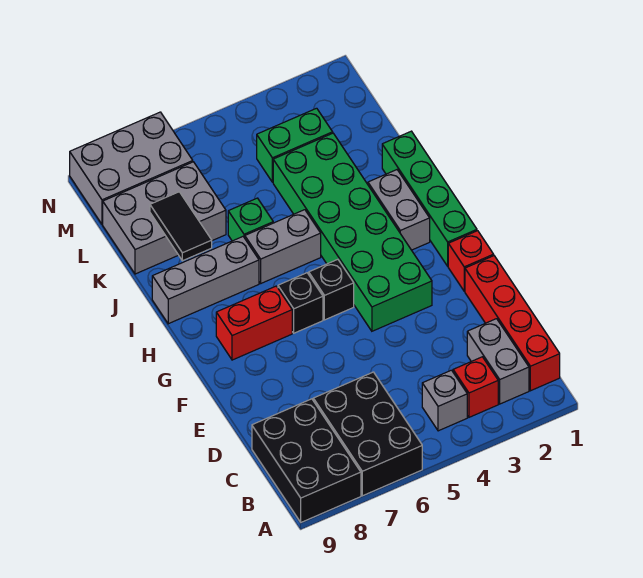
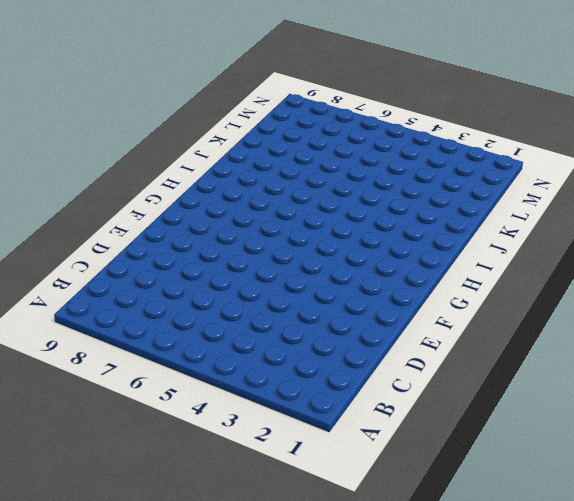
none -> black 2x3 brick [313,372,422,496]
none -> black 2x3 brick [252,399,361,522]
none -> red 1x4 brick [465,256,560,391]

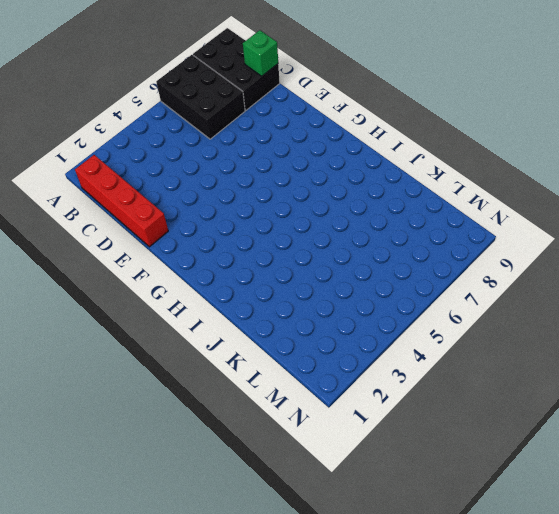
green 1x1 brick [243,30,278,76] -> green 1x1 brick moved to [228,198,273,241]
none -> grey 1x2 brick [467,319,529,404]
none -> red 1x1 brick [453,357,498,417]
none -> grey 1x1 brick [422,370,467,431]

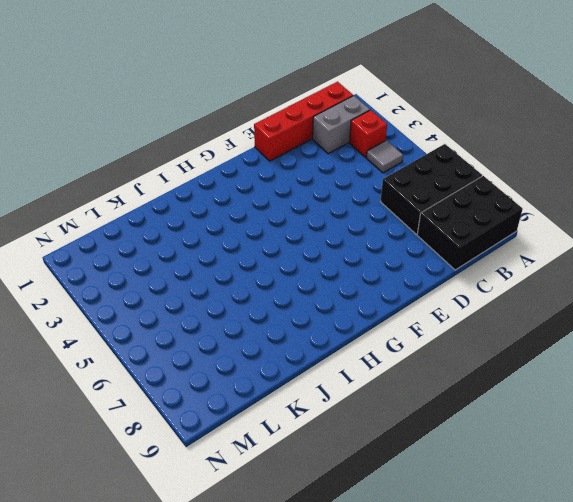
grey 1x1 tile [366,141,403,173] -> grey 1x1 brick [422,370,467,431]
none -> red 1x1 brick [448,231,494,291]
none -> green 2x6 brick [273,133,432,331]
none -> green 1x4 brick [382,131,477,266]

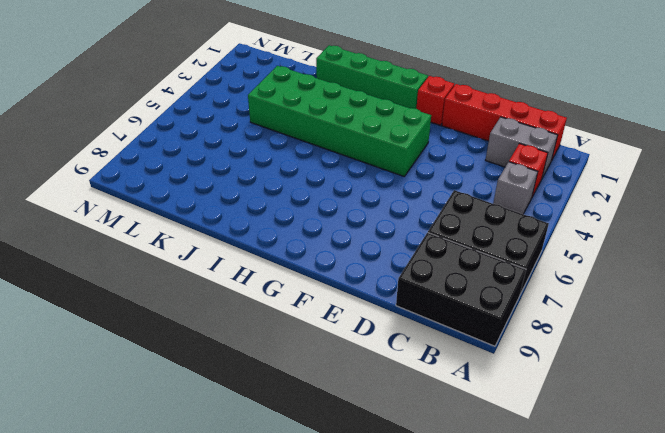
none -> black 1x1 brick [309,259,354,320]
none -> black 1x1 brick [278,273,323,333]
none -> red 1x2 brick [216,286,292,360]

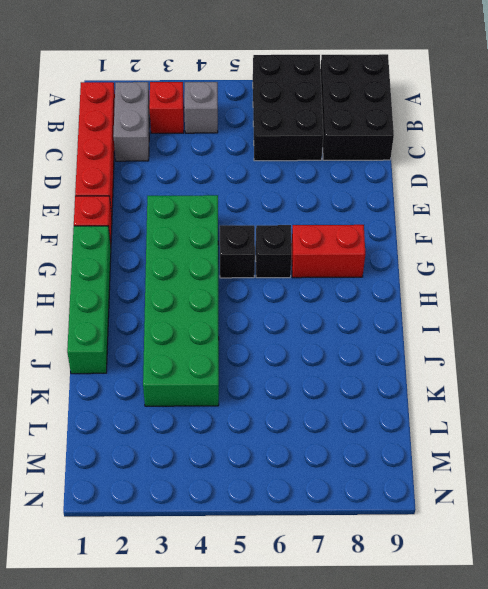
none -> grey 1x2 brick [368,170,430,250]
none -> grey 1x2 brick [245,210,321,283]
none -> grey 1x3 brick [152,237,259,324]

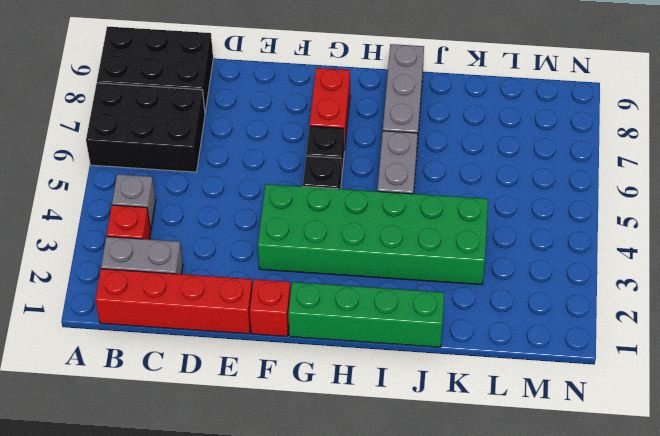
none -> grey 1x2 brick [368,170,430,250]
none -> green 1x1 brick [228,198,273,241]
none -> grey 2x3 brick [103,162,226,274]

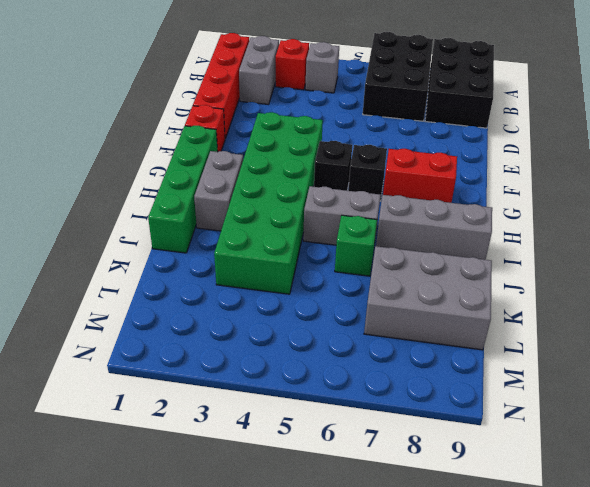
none -> green 1x2 brick [257,108,333,182]
none -> grey 2x3 brick [70,112,193,224]
none -> black 1x2 tile [150,192,212,261]

